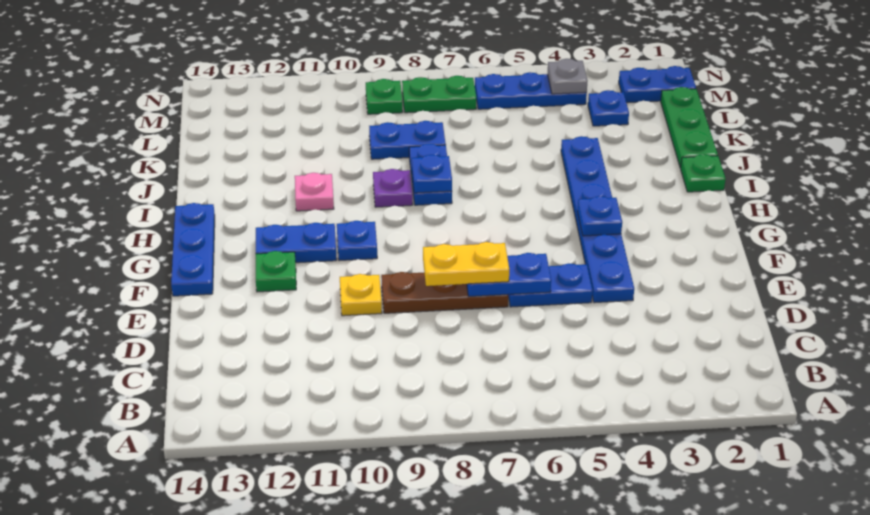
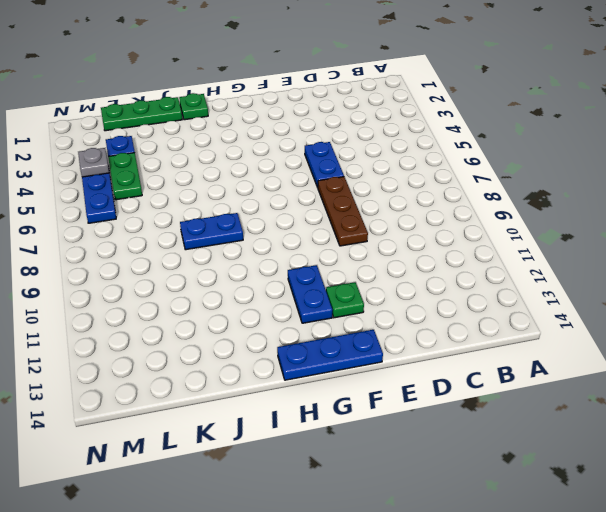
green 1x2 plate [108,153,142,200] -> green 1x2 plate moved to [402,76,476,113]
none -> blue 1x6 plate [561,136,634,303]
none -> yellow 1x1 plate [340,274,382,316]
none -> blue 1x1 plate [337,221,377,261]

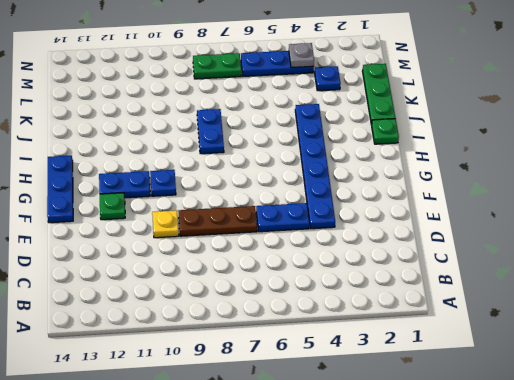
none -> purple 1x1 plate [373,169,413,207]
none -> pink 1x1 plate [295,173,334,211]
none -> blue 1x2 plate [369,121,446,159]

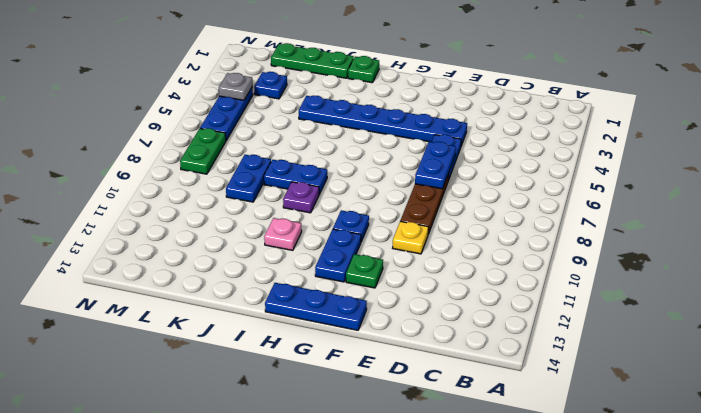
none -> blue 1x2 plate [619,66,696,103]
none -> green 1x1 plate [366,79,403,114]
none -> blue 1x1 plate [577,196,622,236]

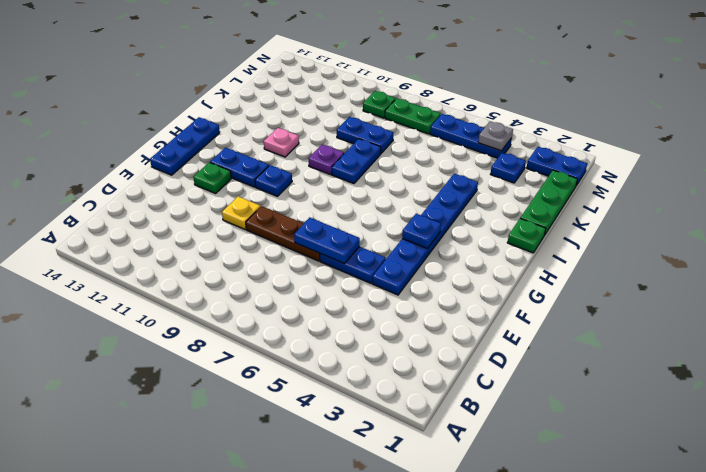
none -> blue 1x1 plate [412,155,452,193]
none -> yellow 1x2 plate [423,242,509,286]

